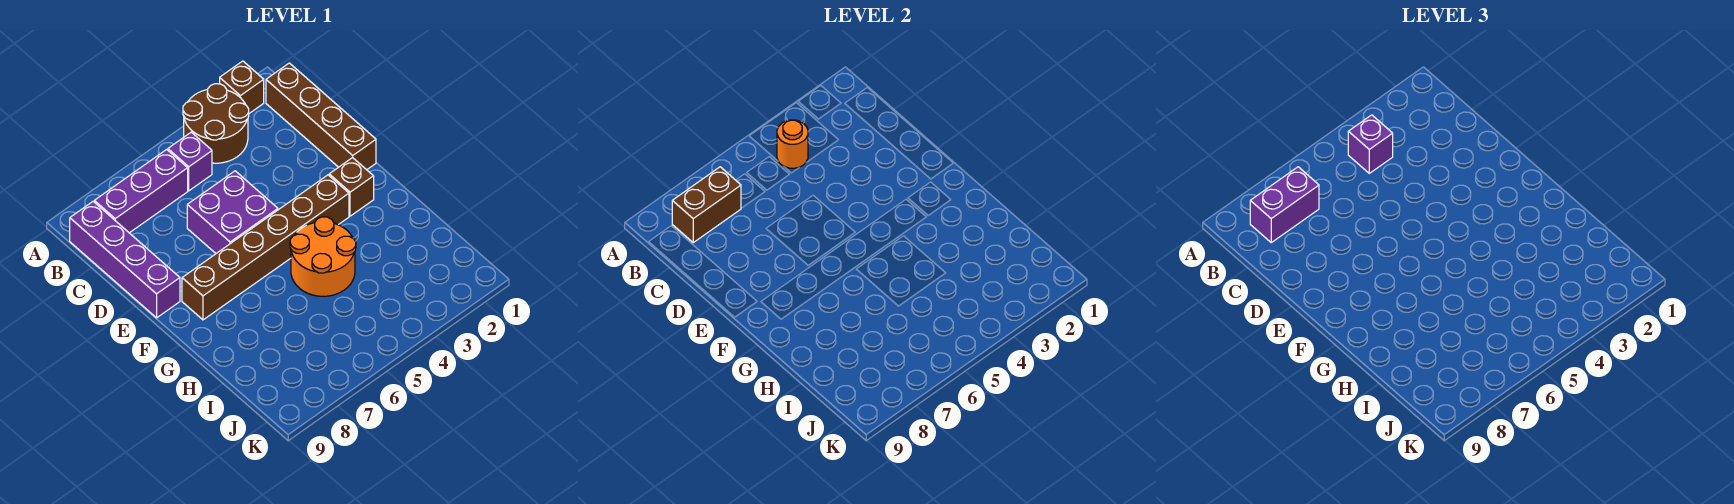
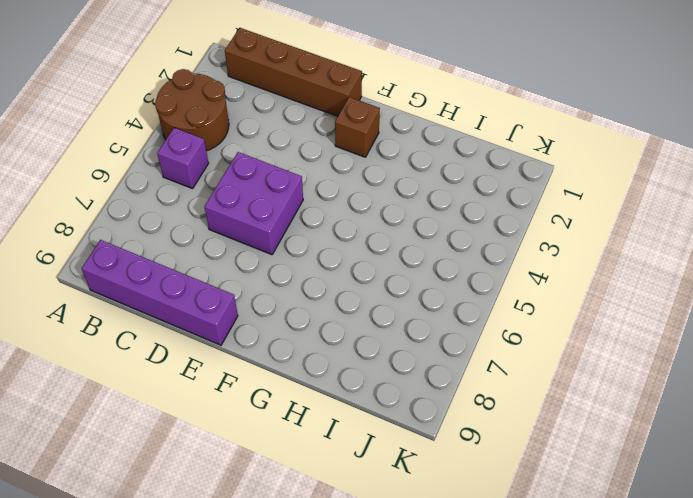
none -> brown 1x1 brick [220,61,264,113]
none -> purple 1x3 brick [94,150,188,233]
none -> brown 1x6 brick [182,175,349,320]

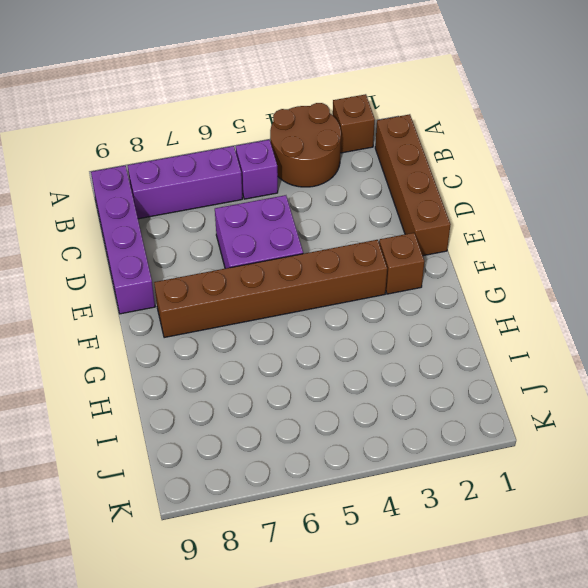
none -> orange 2x2 round brick [290,217,356,296]
none -> orange 1x1 round brick [777,120,808,168]
none -> brown 1x2 brick [672,167,741,242]

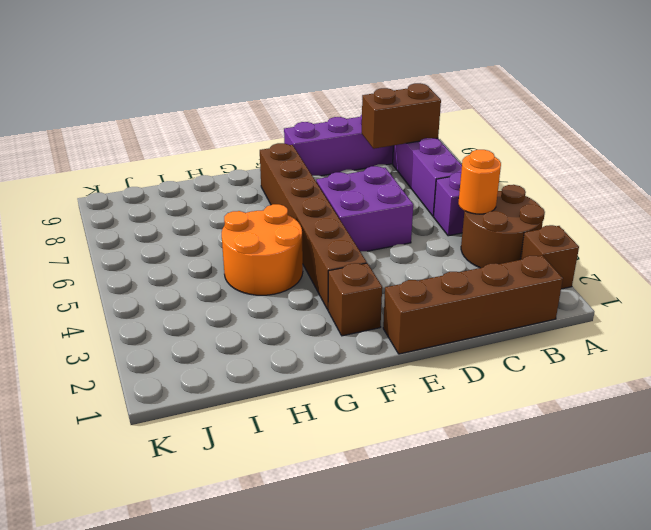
brown 1x2 brick [362,83,441,149] -> brown 1x2 brick turned to [672,167,741,242]
none -> purple 1x1 brick [1348,115,1393,173]
none -> purple 1x2 brick [1250,167,1319,242]

